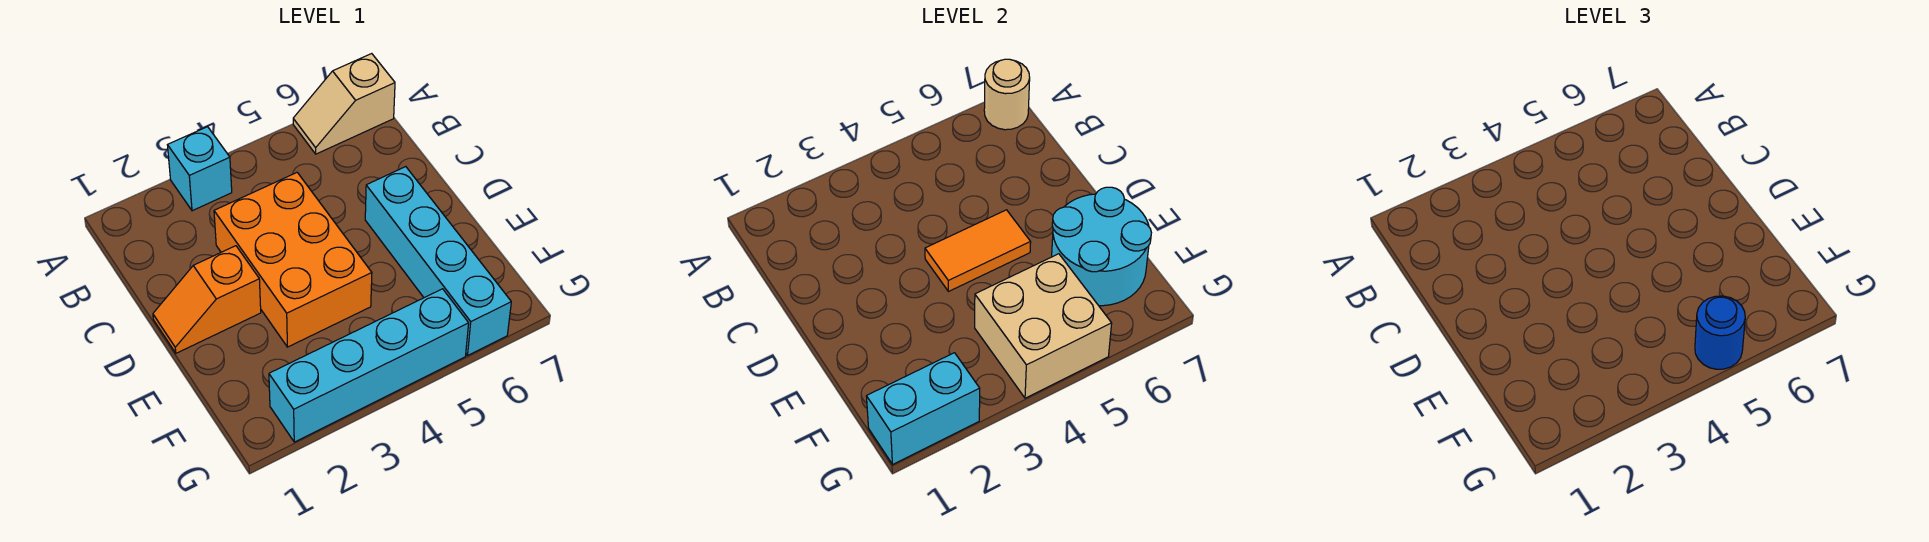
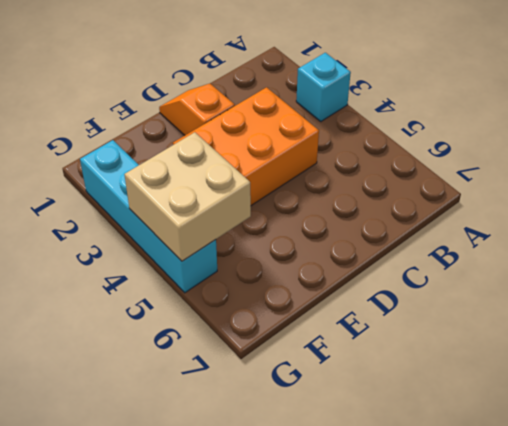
none -> tan 1x2 slope [293,54,395,154]
none -> cyan 1x4 brick [365,167,511,355]
none -> tan 1x1 round brick [984,59,1030,130]

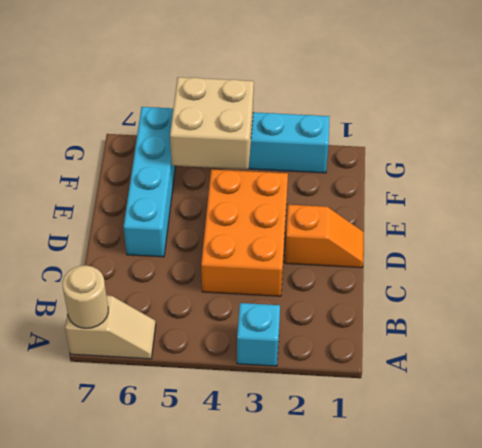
none -> orange 1x2 tile [925,210,1031,292]
none -> cyan 2x2 round brick [1052,187,1151,306]
none -> cyan 1x2 brick [866,353,980,464]

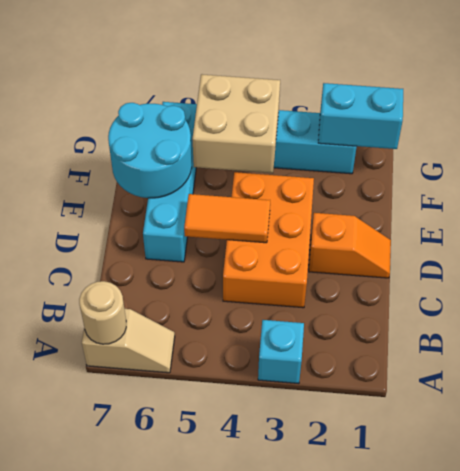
none -> blue 1x1 round brick [1695,296,1745,369]

